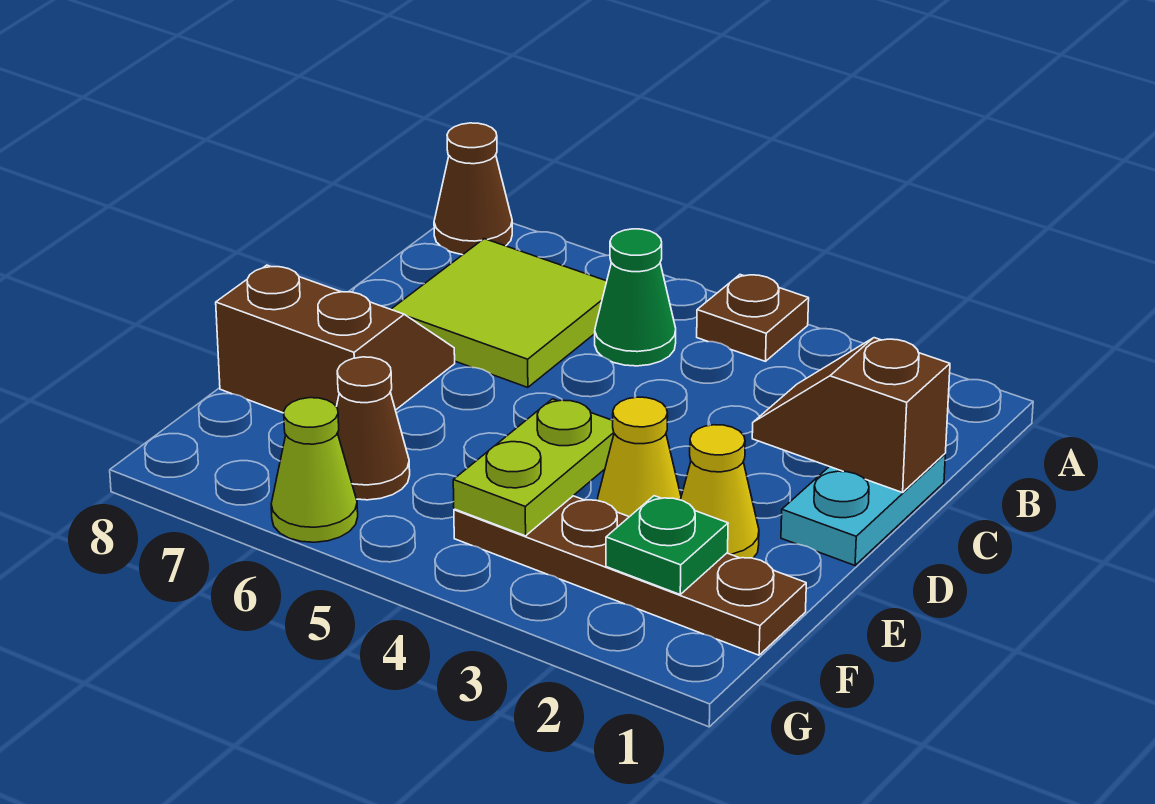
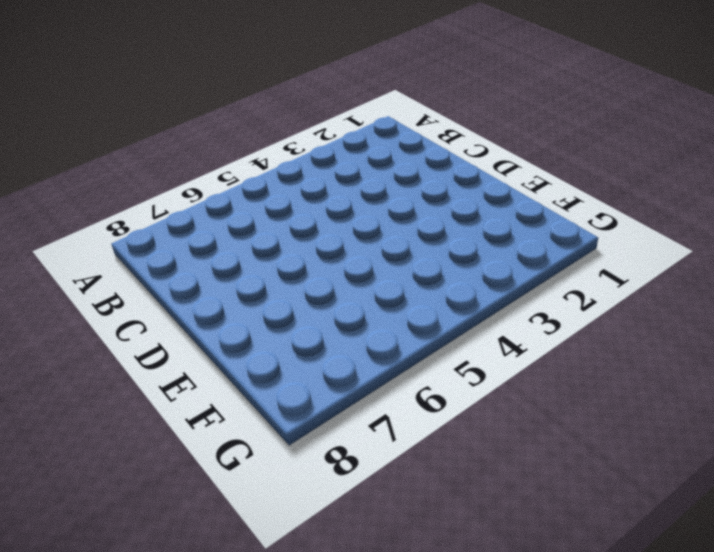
none -> brown 1x1 plate [697,275,809,361]
none -> brown 1x1 cone [434,123,512,255]
none -> green 1x1 cone [595,229,676,366]

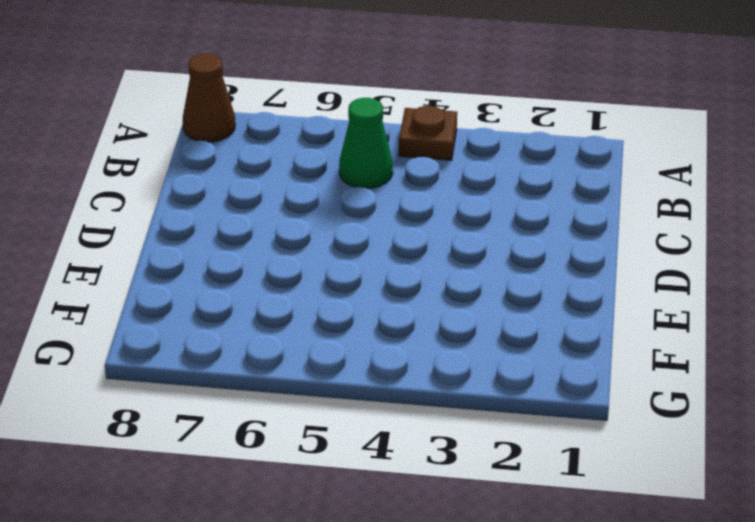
none -> lime 2x2 tile [391,239,607,387]
none -> cyan 1x2 plate [781,454,945,565]
none -> brown 2x2 slope [216,265,455,413]

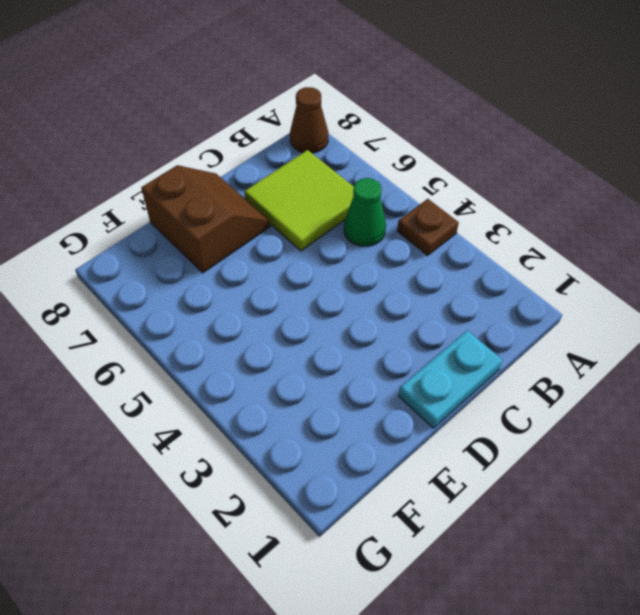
none -> yellow 1x1 cone [681,425,759,558]
none -> yellow 1x1 cone [597,397,681,517]
none -> brown 1x4 plate [454,496,806,655]

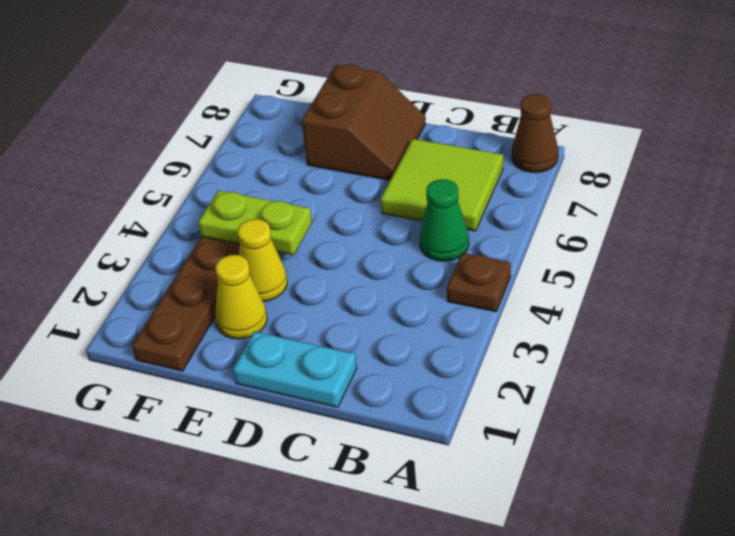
none -> brown 1x1 cone [336,357,410,500]
none -> lime 1x1 cone [271,398,358,542]
none -> brown 1x2 slope [752,338,950,493]

